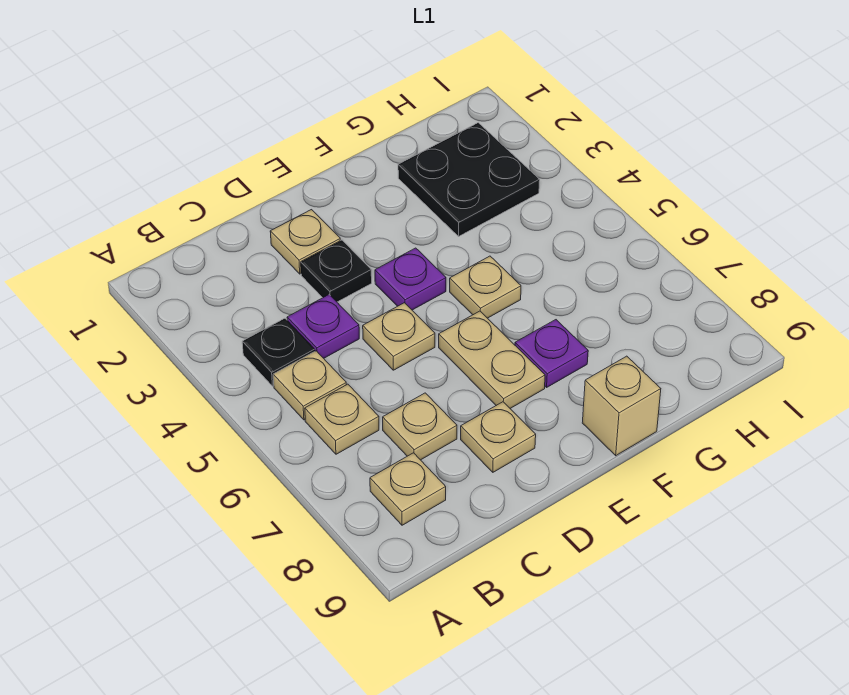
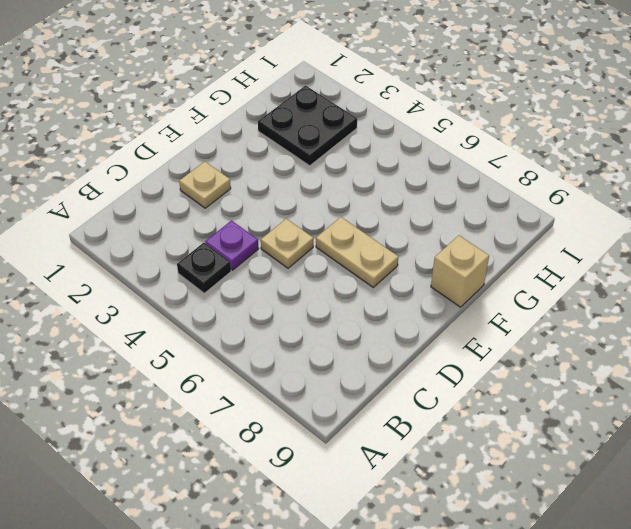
none -> tan 1x1 plate [273,351,346,420]
none -> tan 1x1 plate [305,384,379,454]
none -> tan 1x1 plate [370,453,446,525]

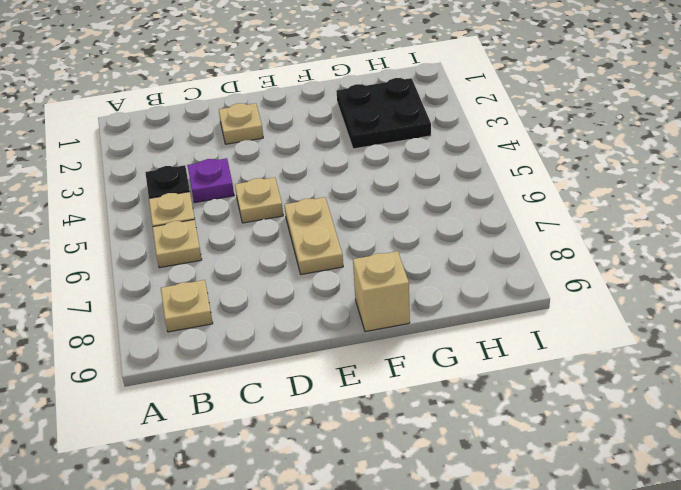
none -> tan 1x1 plate [383,393,457,460]
none -> black 1x1 plate [301,240,372,302]
none -> tan 1x1 plate [461,402,536,472]

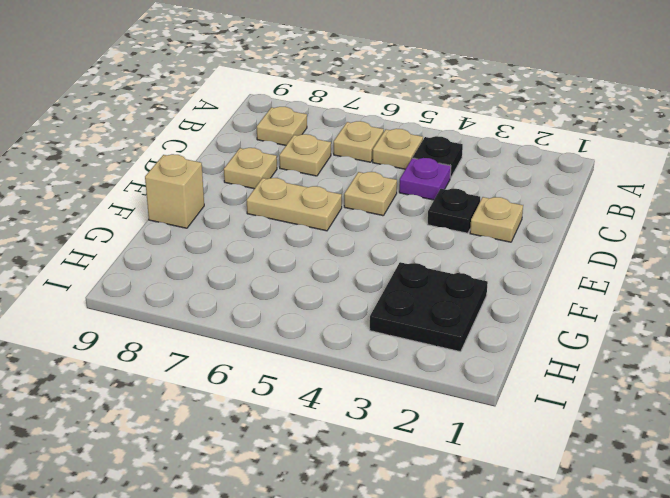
none -> purple 1x1 plate [375,248,446,310]
none -> tan 1x1 plate [450,256,521,318]
none -> purple 1x1 plate [515,320,588,387]

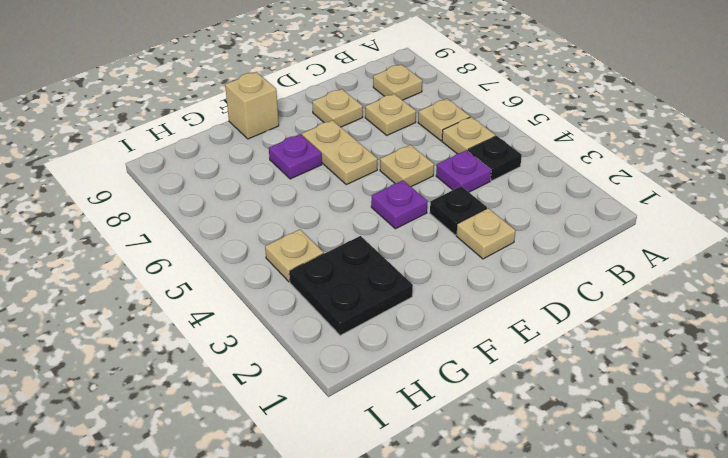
tan 1x1 plate [265,230,323,282] -> tan 1x1 plate moved to [450,256,521,318]

